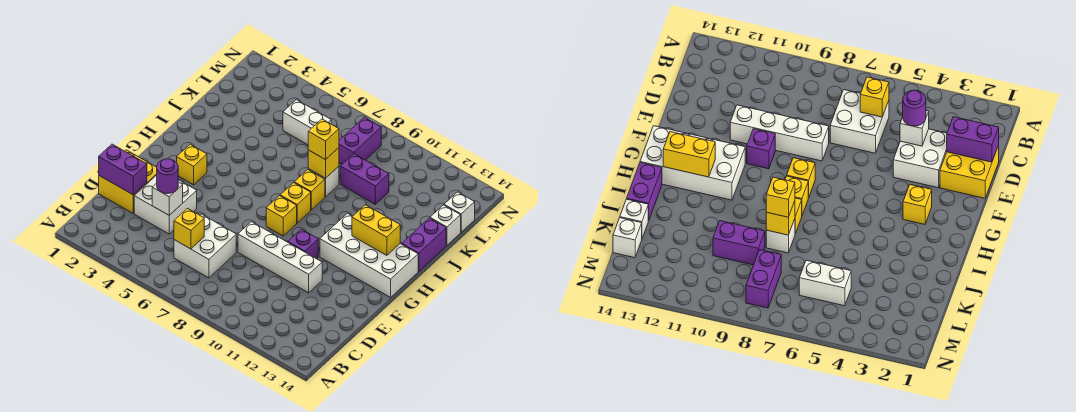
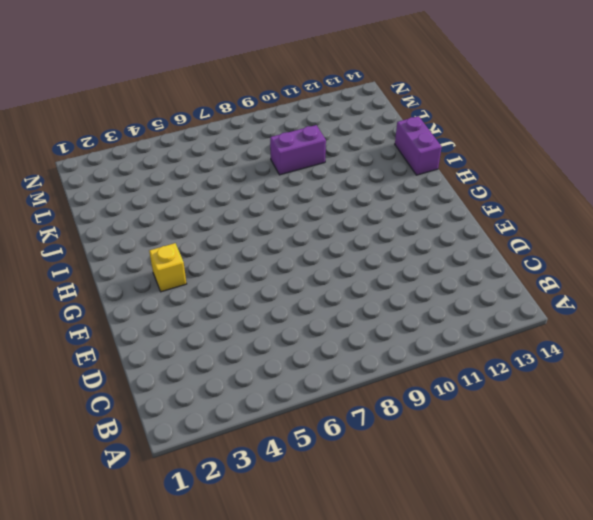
none -> white 2x2 brick [174,214,236,278]
none -> yellow 2x2 brick [99,150,157,213]
none -> white 2x2 brick [134,175,197,234]

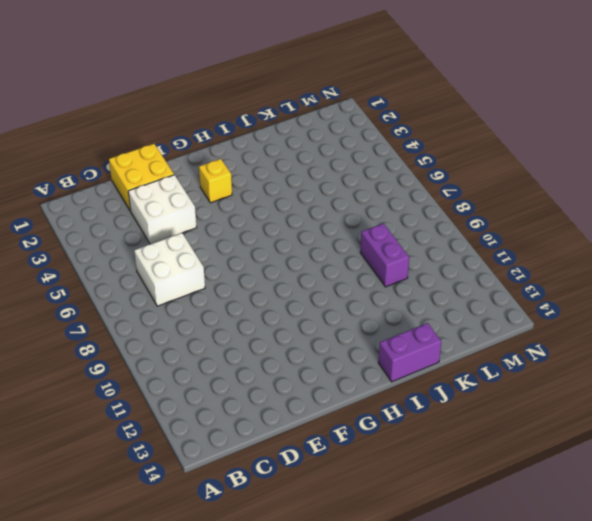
none -> white 1x4 brick [238,222,322,293]
none -> purple 1x1 brick [288,229,318,259]
none -> yellow 1x1 brick [266,196,297,236]

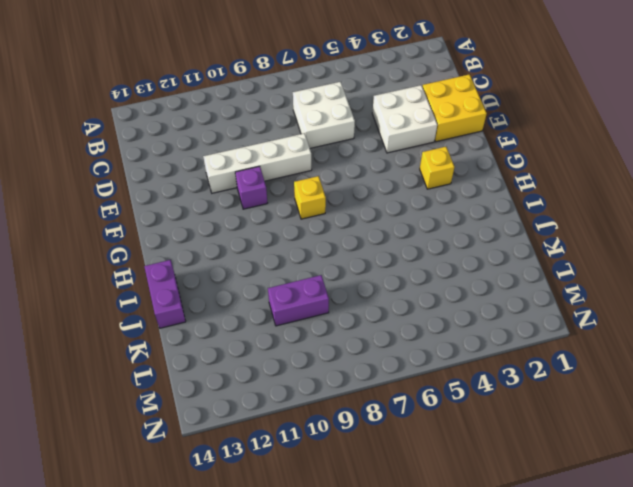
none -> white 2x4 brick [320,213,418,297]
none -> yellow 1x1 brick [280,183,311,223]
none -> yellow 1x1 brick [294,170,325,210]

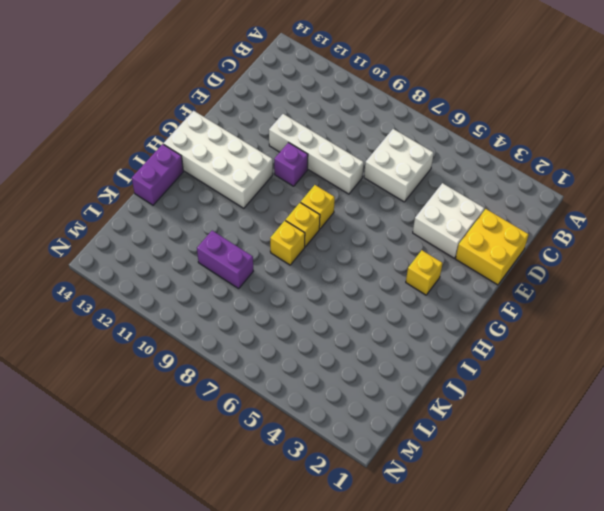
none -> white 1x1 brick [308,166,339,197]
none -> white 1x1 brick [430,205,461,245]
none -> white 1x2 brick [283,100,331,145]

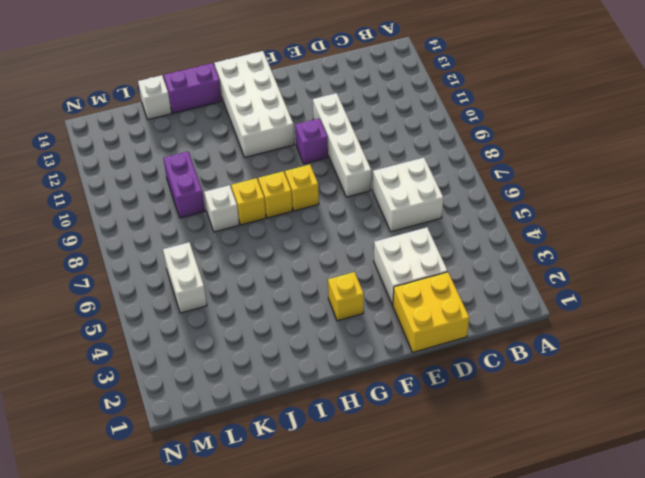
none -> purple 1x2 brick [339,117,381,164]
none -> white 1x1 brick [444,192,475,232]
none -> yellow 1x1 brick [174,209,204,249]

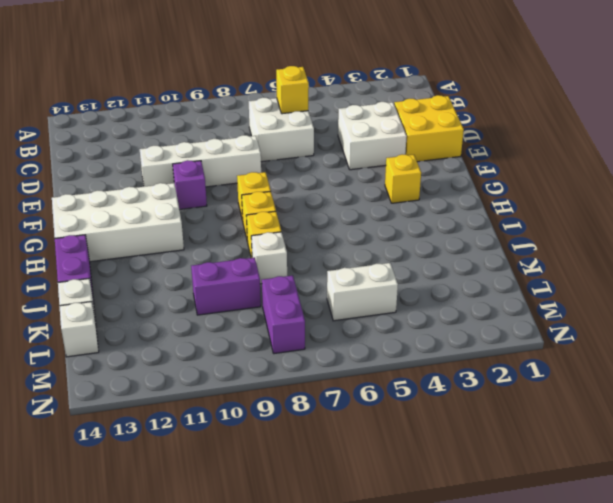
none -> purple 1x2 brick [99,144,147,195]
none -> white 1x1 brick [152,182,183,215]
none -> yellow 1x2 brick [352,205,400,255]

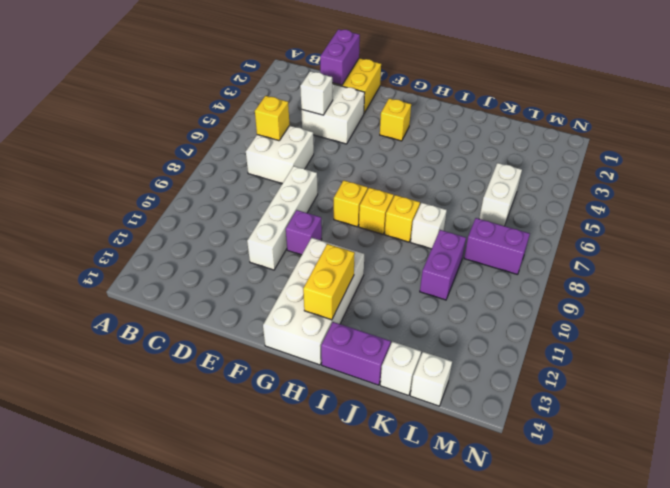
none -> yellow 1x1 brick [308,148,339,178]
none -> purple 1x1 round brick [157,159,178,194]
none -> yellow 1x1 brick [308,119,339,160]

